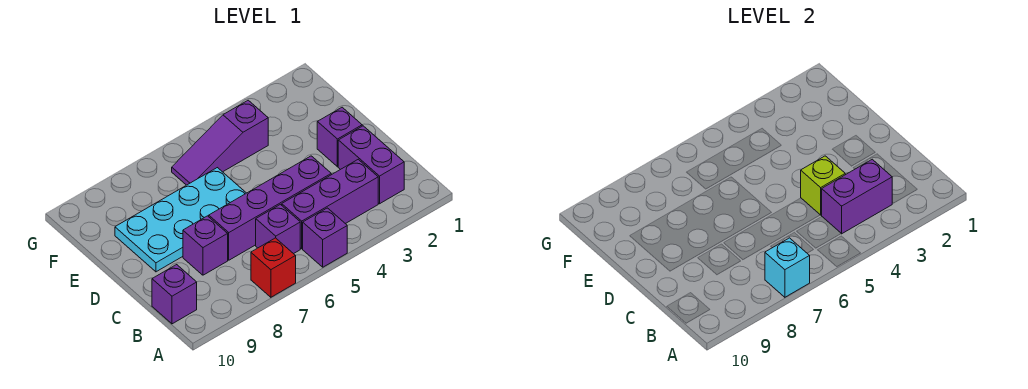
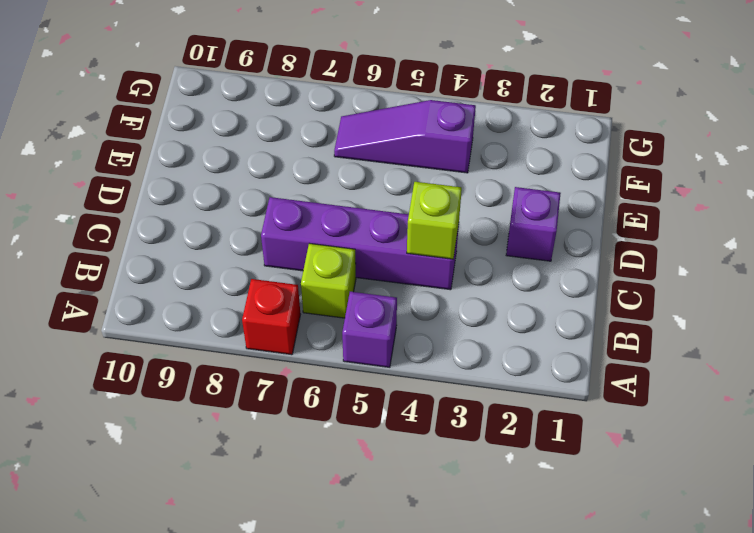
lime 1x1 brick [301,243,356,318] -> purple 1x1 brick [256,204,300,254]
none -> purple 1x2 brick [338,126,404,204]
none -> purple 1x3 brick [282,159,378,249]
none -> purple 1x1 brick [152,265,197,324]

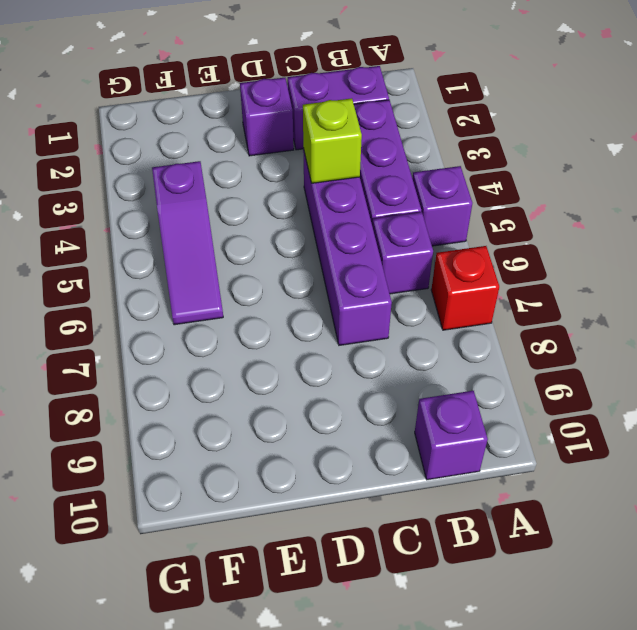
none -> purple 1x1 brick [183,216,228,275]
none -> cyan 2x4 plate [115,168,246,272]
none -> cyan 1x1 brick [765,238,810,297]

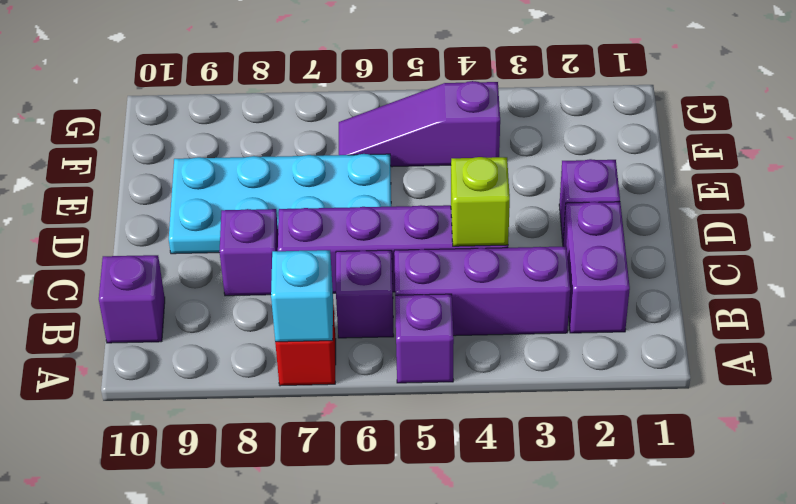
none -> purple 1x2 brick [822,159,892,234]

